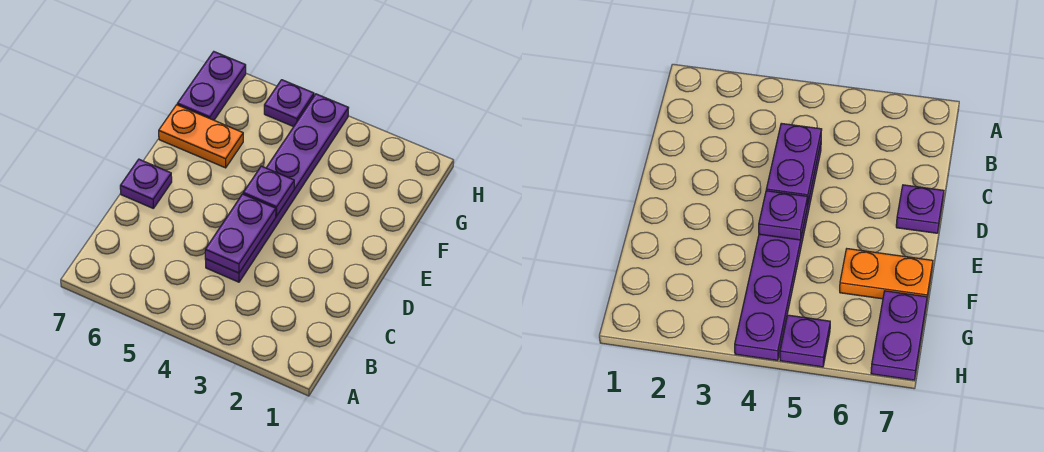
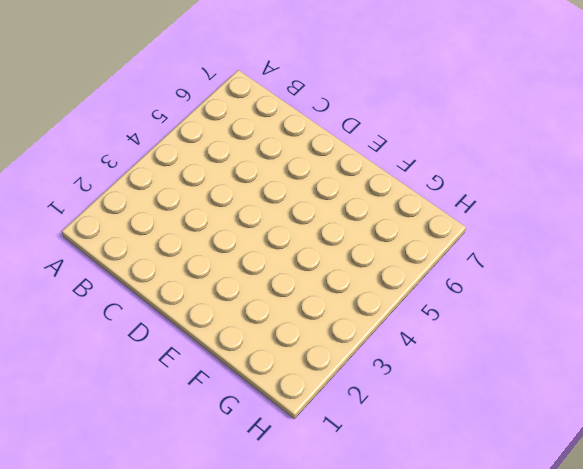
none -> purple 1x6 plate [205,94,348,282]
none -> purple 1x1 plate [120,159,172,209]

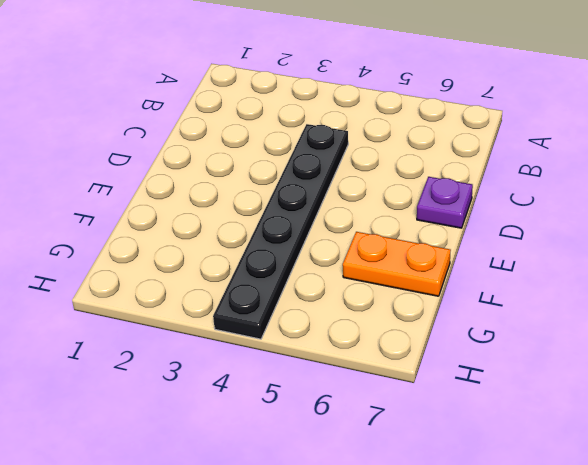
black 1x6 plate [213,124,348,339] -> purple 1x6 plate [205,94,348,282]
none -> purple 1x2 plate [177,52,246,120]
none -> purple 1x1 plate [264,80,314,127]

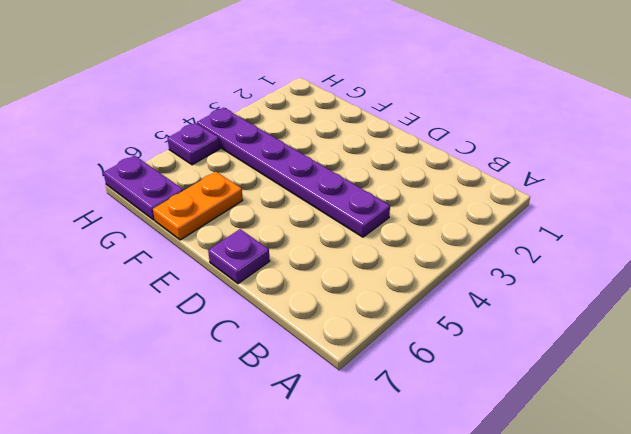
none -> purple 1x2 plate [205,194,276,273]
none -> purple 1x1 plate [243,166,294,216]

